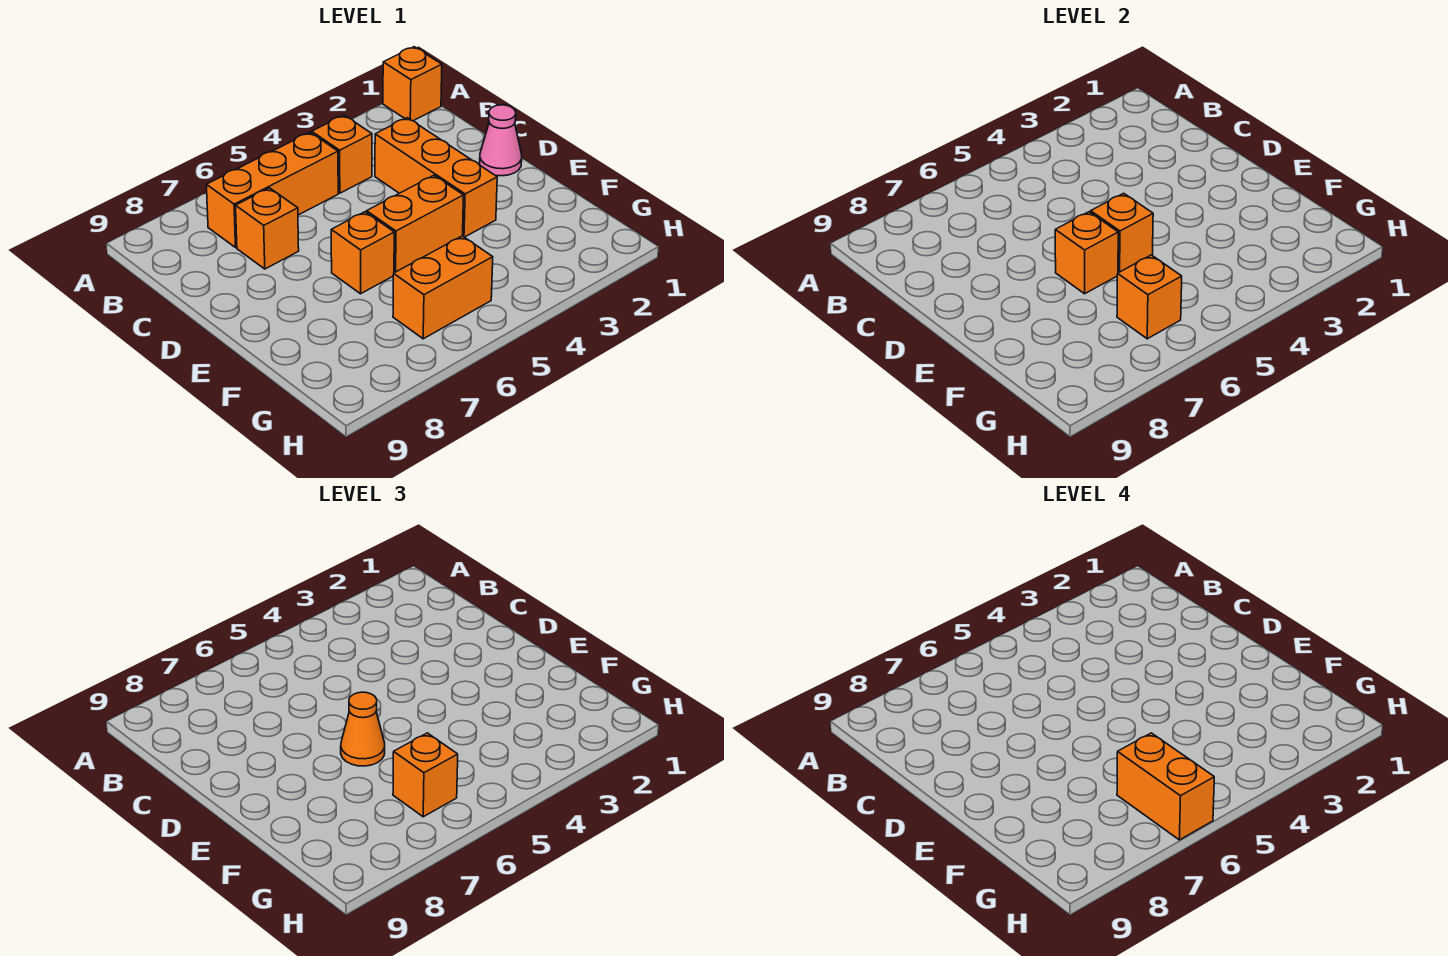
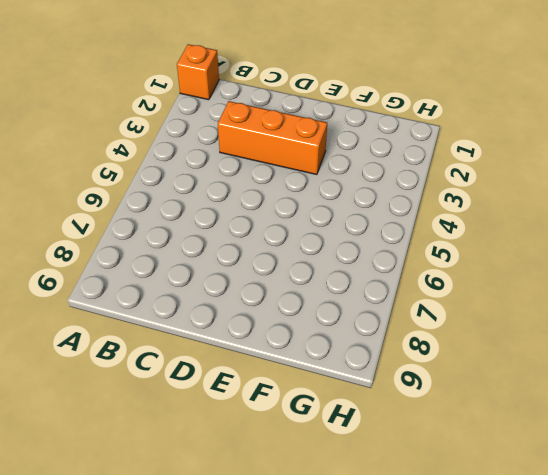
none -> orange 1x1 brick [312,115,372,193]
none -> orange 1x3 brick [206,132,338,247]
none -> orange 1x1 brick [236,188,299,269]

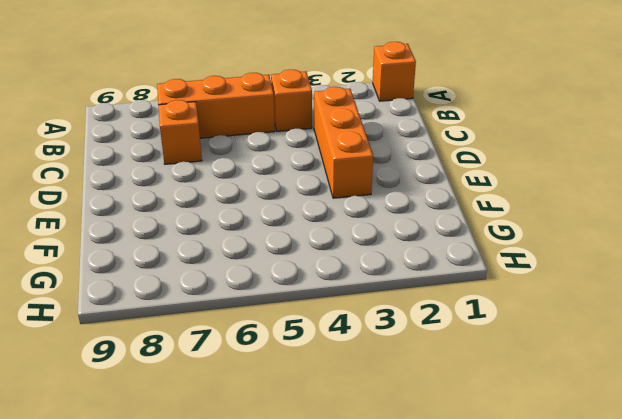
none -> pink 1x1 cone [480,105,522,176]
none -> orange 1x2 brick [367,175,464,273]
none -> orange 1x1 brick [331,212,394,294]

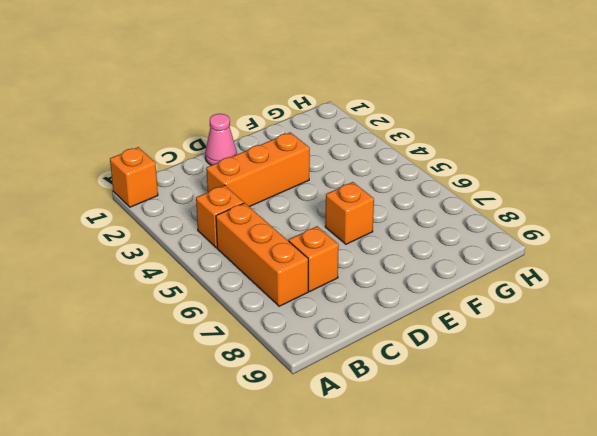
none -> orange 1x2 brick [367,175,464,273]
none -> orange 1x2 brick [393,236,493,339]
none -> orange 1x1 brick [1091,193,1153,273]

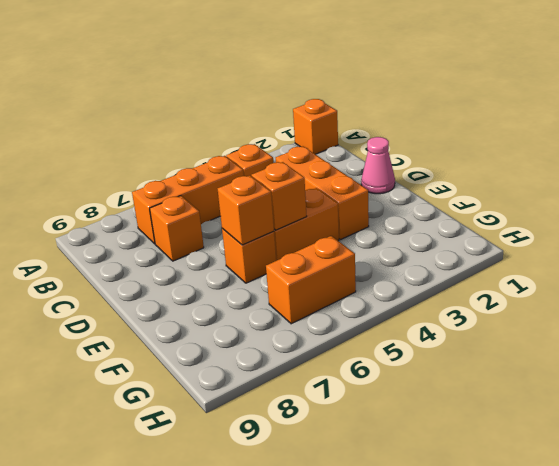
none -> orange 1x1 brick [1117,255,1182,339]
none -> orange 1x1 cone [341,692,385,766]
none -> orange 1x1 brick [393,733,458,817]

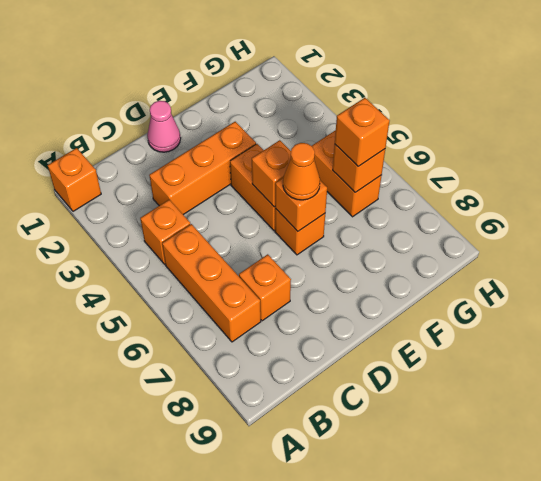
none -> orange 1x2 brick [1117,733,1214,840]

